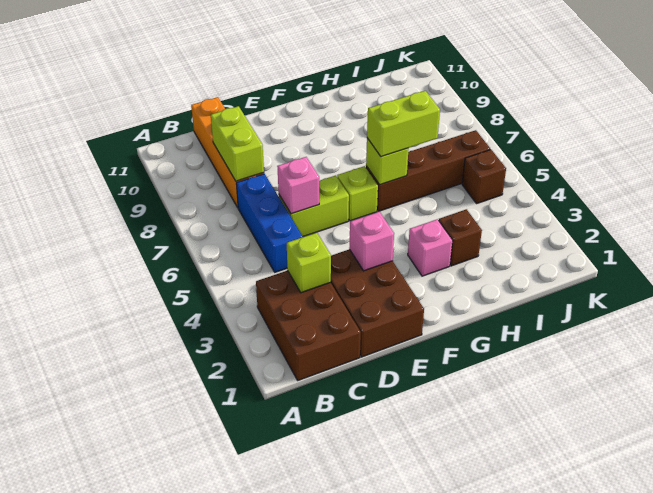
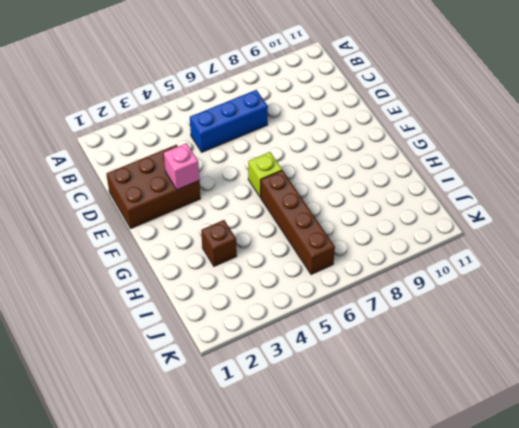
none -> brown 2x3 brick [256,270,361,380]
none -> orange 1x4 brick [191,97,264,207]
none -> lime 1x2 brick [279,175,349,237]

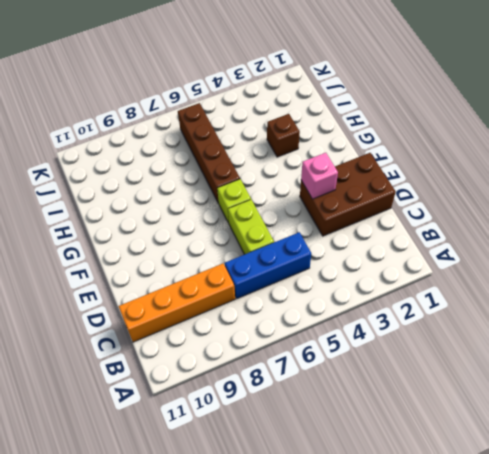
none -> brown 2x3 brick [256,270,361,380]
none -> pink 1x1 brick [408,219,453,276]
none -> brown 1x1 brick [462,150,506,203]

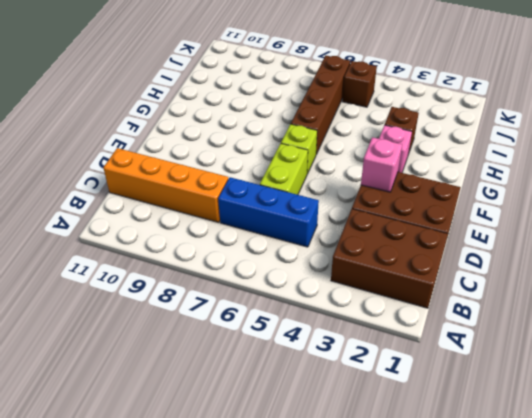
none -> lime 1x1 brick [287,233,331,293]
none -> lime 1x2 brick [211,106,264,181]
none -> pink 1x1 brick [277,157,319,214]

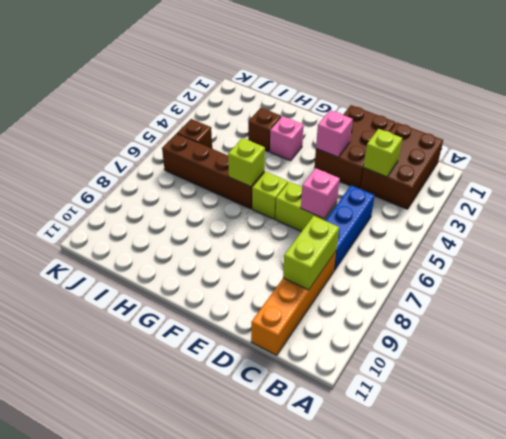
none -> lime 1x2 brick [367,91,440,157]

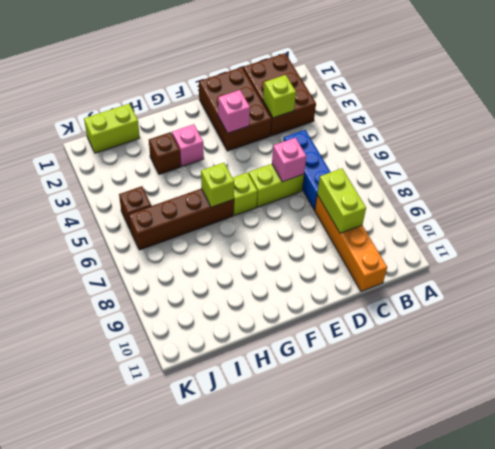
lime 1x2 brick [84,104,140,153] -> lime 1x2 brick moved to [367,91,440,157]

